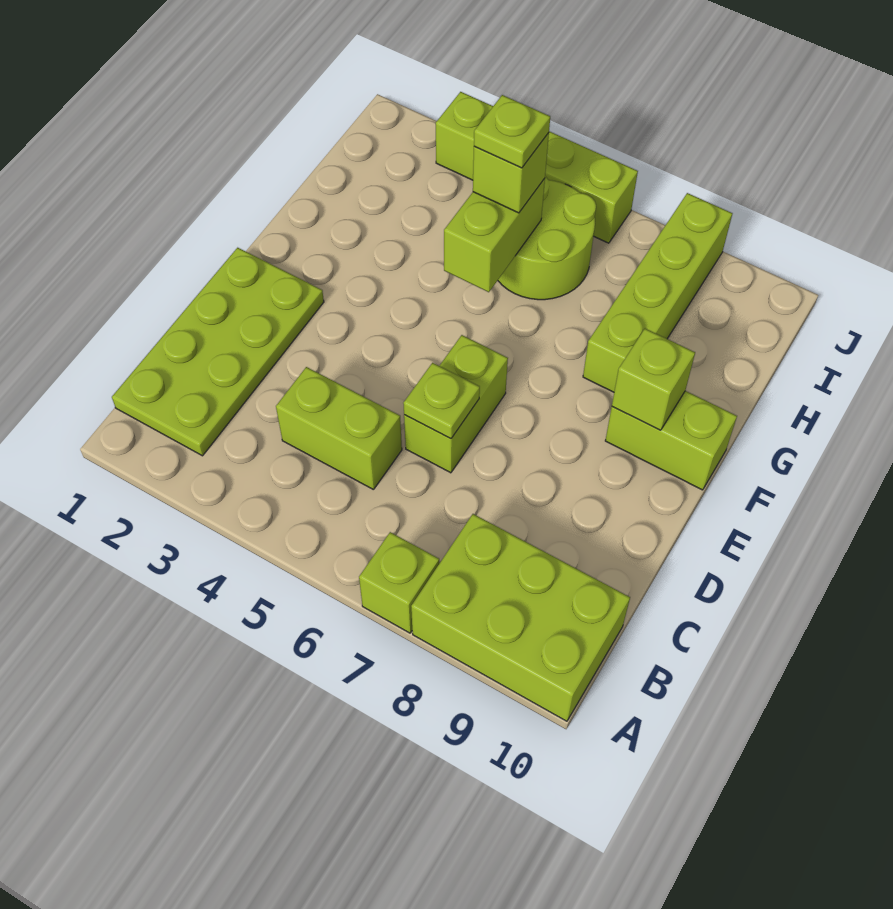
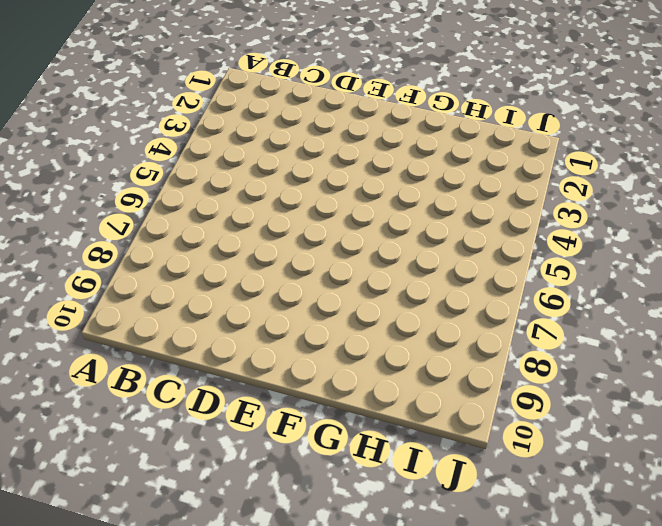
none -> lime 1x1 brick [359,532,439,633]
none -> lime 2x3 brick [411,514,630,721]
none -> lime 2x4 plate [112,248,324,456]

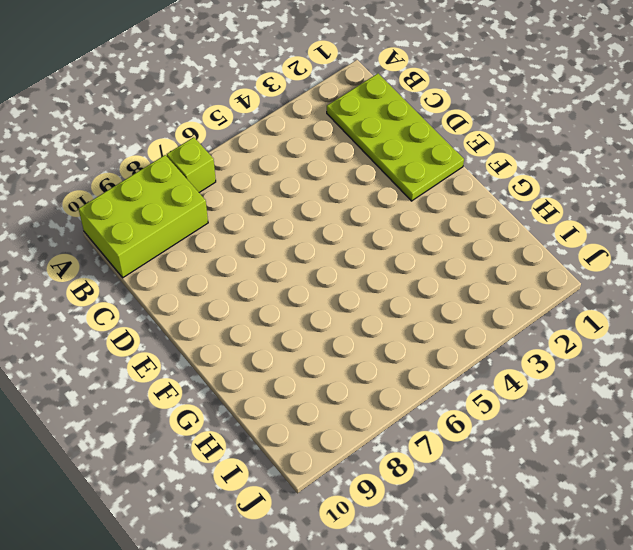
none -> lime 1x2 brick [276,367,402,490]
none -> lime 1x2 brick [404,335,508,473]
none -> lime 1x2 brick [605,391,737,490]

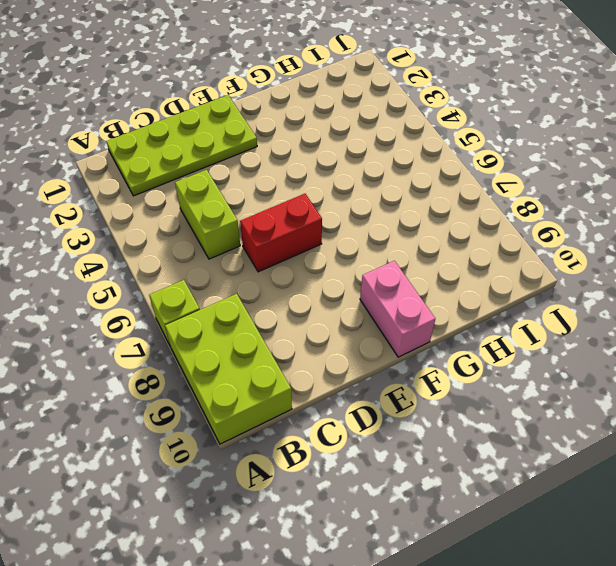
red 1x2 brick [240,194,322,272] -> lime 1x2 brick [404,335,508,473]
pink 1x2 brick [360,261,435,357] -> lime 1x2 brick [605,391,737,490]
none -> lime 1x4 brick [583,193,733,392]
none -> lime 2x2 round brick [498,176,596,300]
none -> lime 1x4 brick [436,92,638,243]

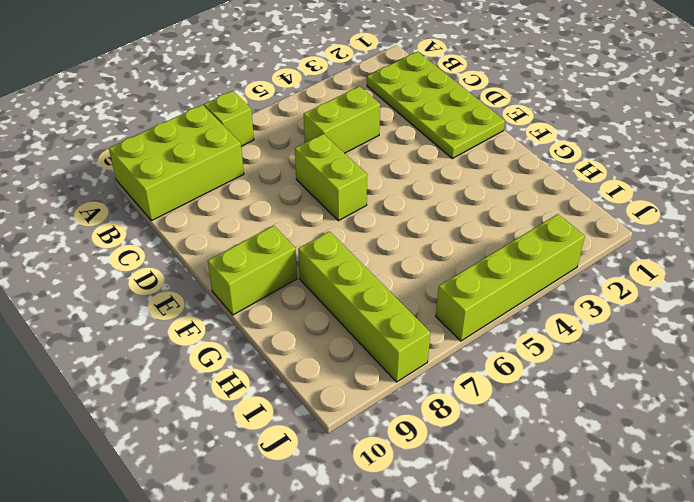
none -> lime 2x2 round brick [498,176,596,300]
none -> lime 1x1 plate [403,363,480,439]
none -> lime 1x1 brick [612,329,695,430]

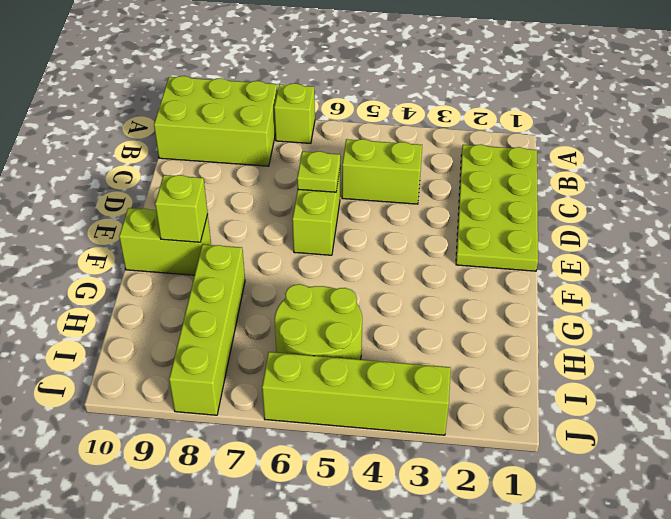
none -> lime 1x2 brick [444,178,545,292]
none -> lime 1x1 brick [473,133,549,213]
none -> lime 1x1 plate [474,95,550,168]

